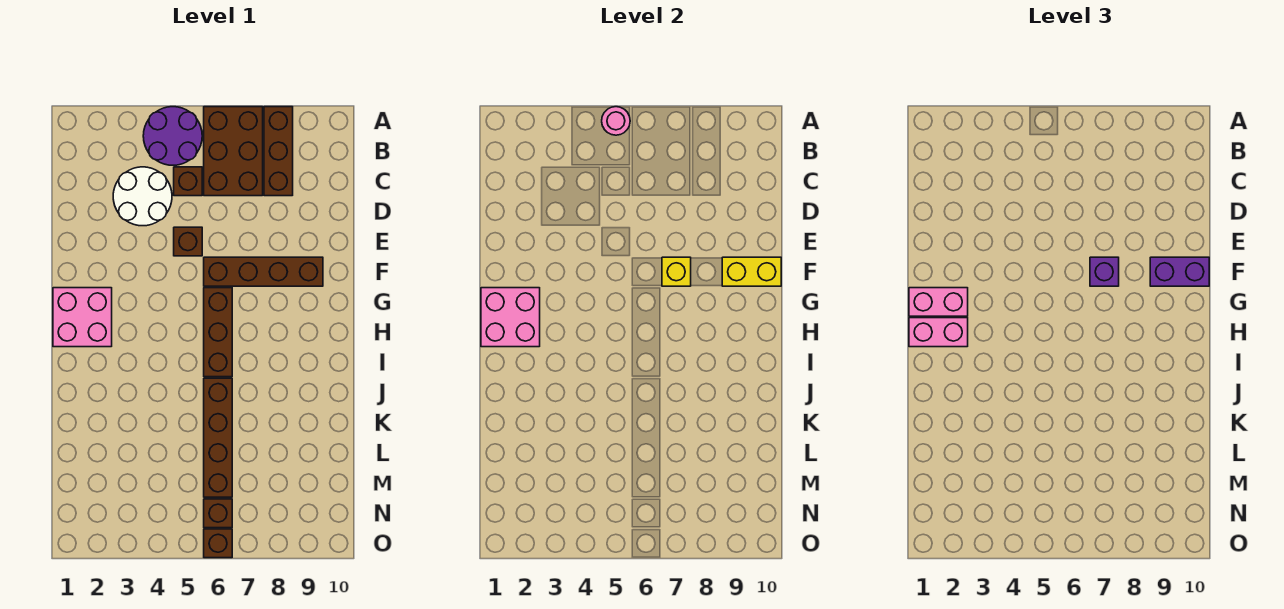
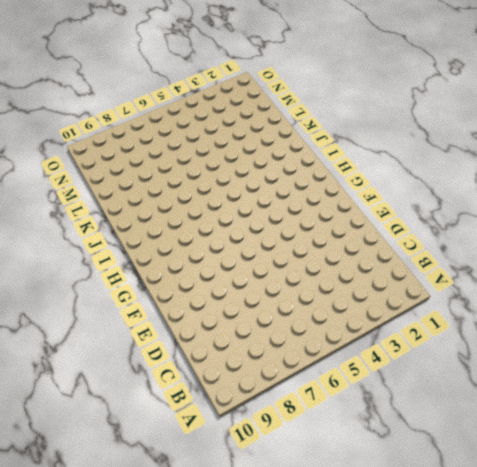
none -> purple 2x2 round brick [143,107,202,165]
none -> brown 2x3 brick [204,107,263,196]
none -> brown 1x3 brick [264,107,293,196]

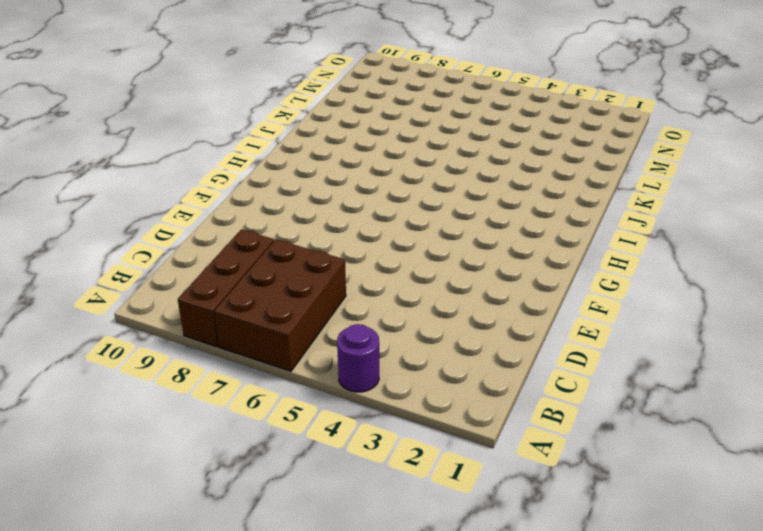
purple 1x1 round brick [337,324,379,392] -> purple 2x2 round brick [143,107,202,165]
none -> white 2x2 round brick [113,167,172,226]
none -> brown 1x1 brick [174,167,202,196]
none -> brown 1x1 brick [174,227,202,256]

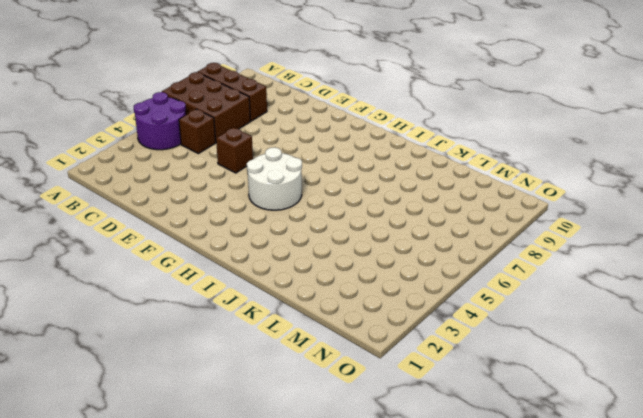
white 2x2 round brick [247,147,302,210] -> white 2x2 round brick moved to [113,167,172,226]
none -> brown 1x4 brick [204,257,323,286]
none -> pink 2x2 brick [53,288,112,347]
none -> brown 1x3 brick [204,288,232,377]

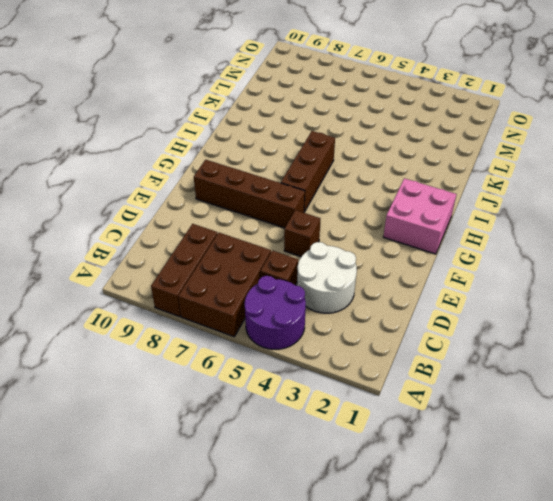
none -> brown 1x4 brick [204,378,232,497]
none -> brown 1x1 brick [204,499,232,528]
none -> brown 1x1 brick [204,529,232,558]

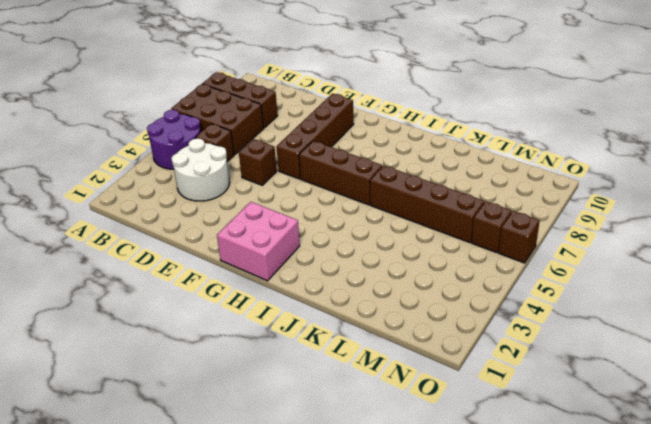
none -> pink 1x1 round brick [602,107,630,135]
none -> yellow 1x1 brick [662,257,691,286]
none -> yellow 1x2 brick [722,257,781,286]

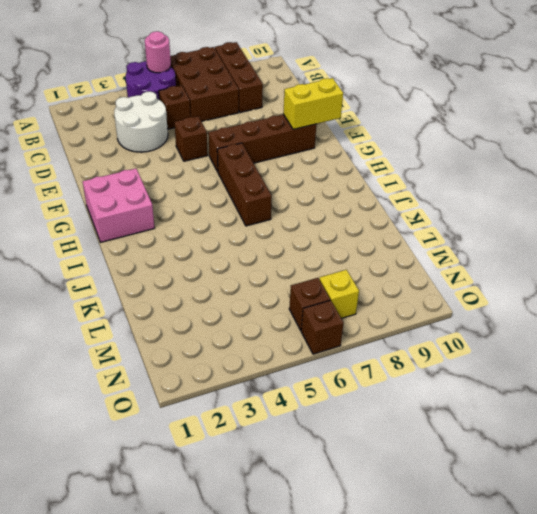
yellow 1x1 brick [319,270,359,318] -> yellow 1x1 brick moved to [662,257,691,286]
none -> brown 1x4 brick [204,378,232,497]
none -> pink 2x2 brick [481,288,540,347]
none -> purple 1x1 brick [1090,257,1119,286]

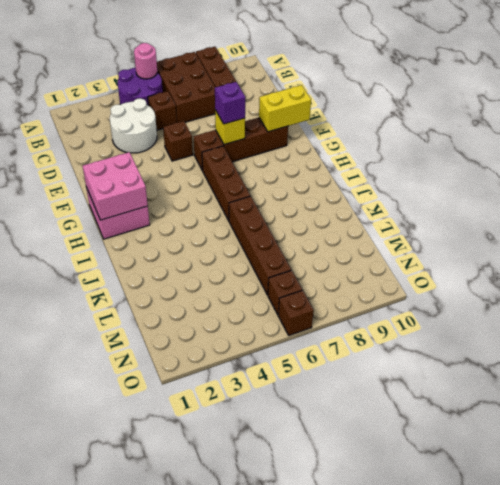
none -> purple 1x2 brick [1150,257,1209,286]
none -> pink 1x2 brick [909,288,968,316]
none -> pink 1x2 brick [909,318,968,347]

